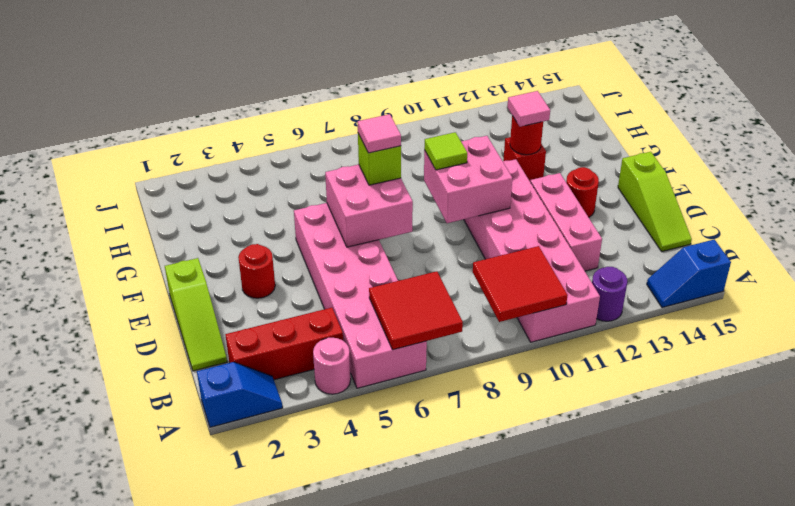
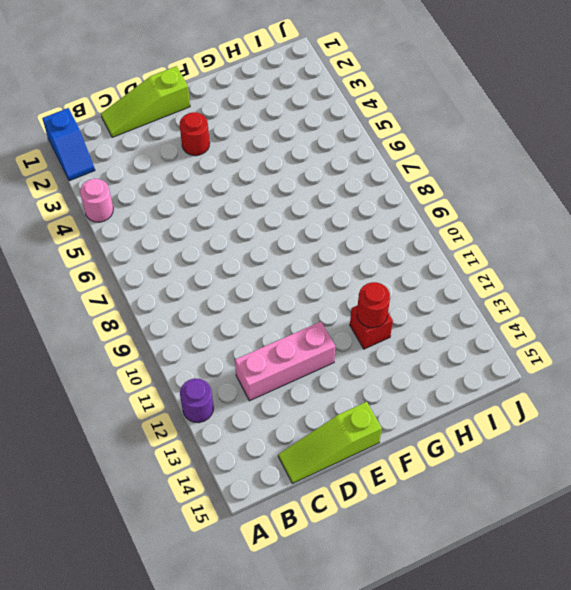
none -> pink 2x6 brick [294,203,427,388]
none -> pink 2x6 brick [464,159,600,342]
none -> blue 1x2 slope [647,239,731,307]

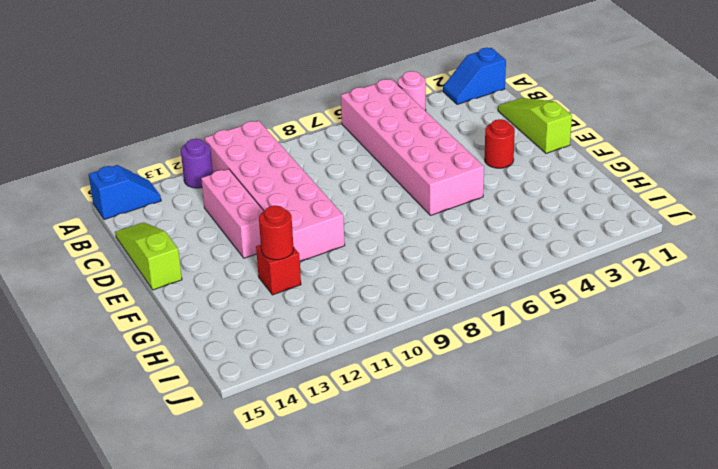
none -> red 1x3 brick [225,308,343,380]
none -> red 1x1 round brick [566,167,599,217]
none -> red 2x2 tile [369,271,463,350]

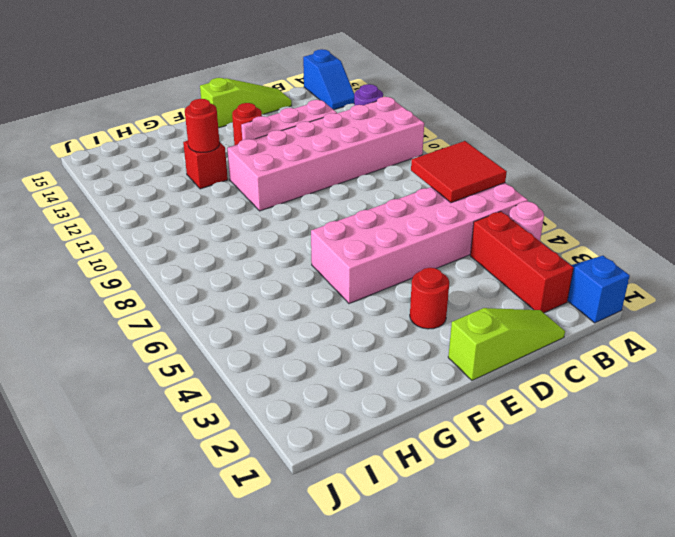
none -> red 2x2 tile [473,246,568,322]
none -> pink 2x2 brick [325,164,413,247]
none -> pink 2x2 brick [424,136,512,223]

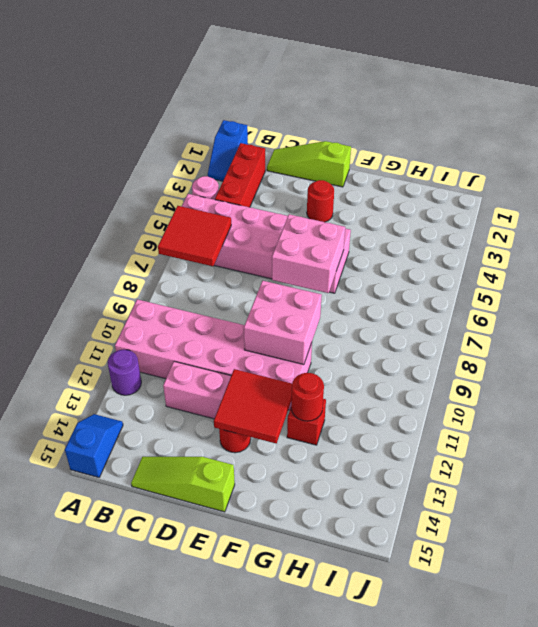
red 2x2 tile [214,369,292,444] -> red 2x2 tile moved to [473,246,568,322]
none -> lime 1x1 brick [358,134,401,185]
none -> lime 1x1 tile [424,132,467,170]
none -> pink 1x1 tile [507,91,550,127]

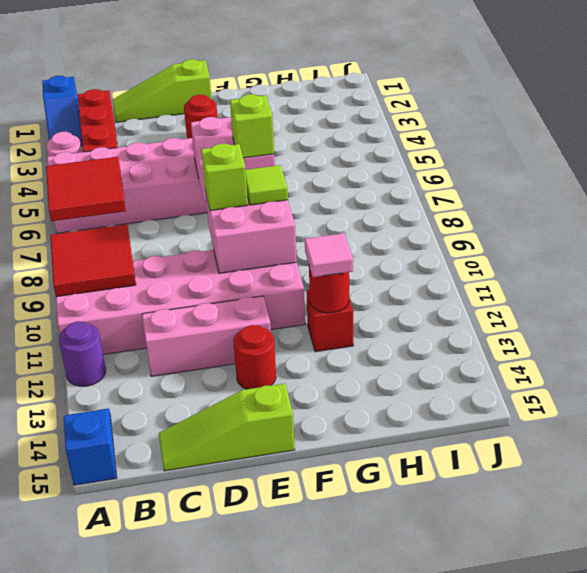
lime 1x1 brick [201,144,248,211] -> none
none -> pink 1x1 tile [358,114,401,153]

